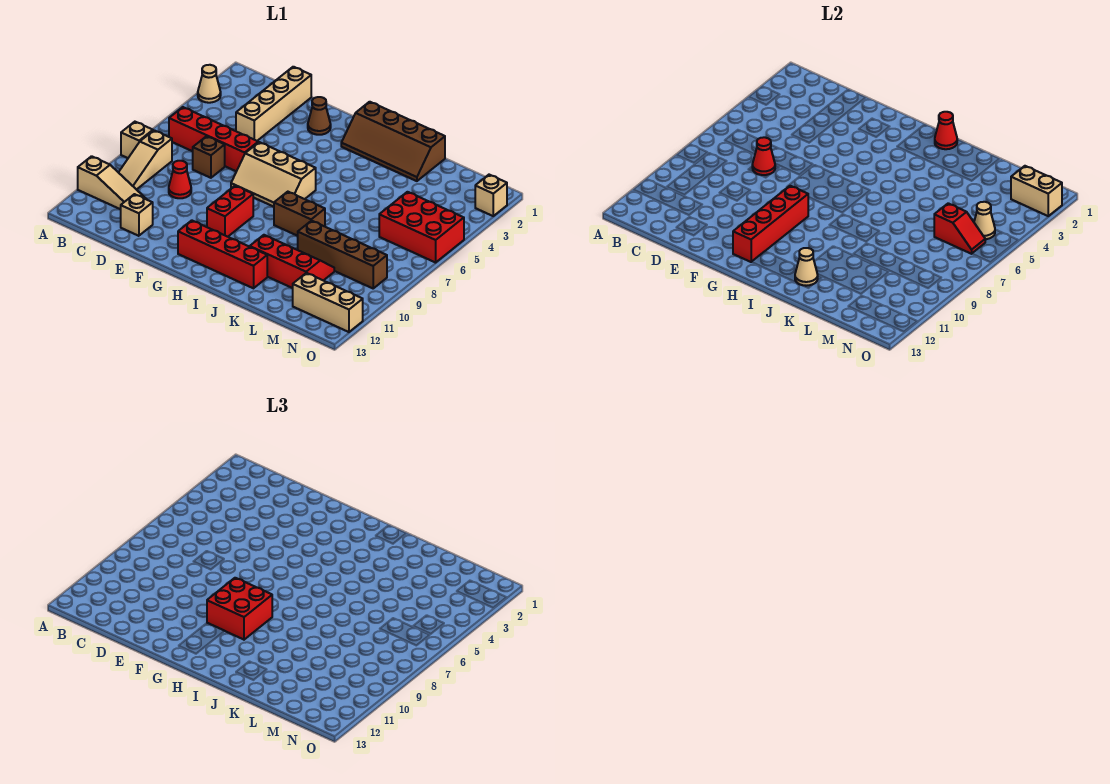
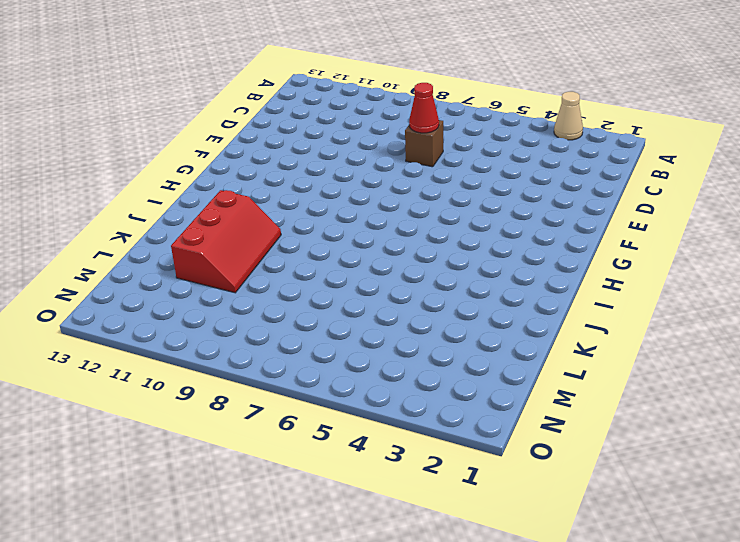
none -> tan 1x1 brick [121,122,153,158]
none -> tan 1x3 slope [78,156,147,209]
none -> red 1x4 brick [169,107,258,171]

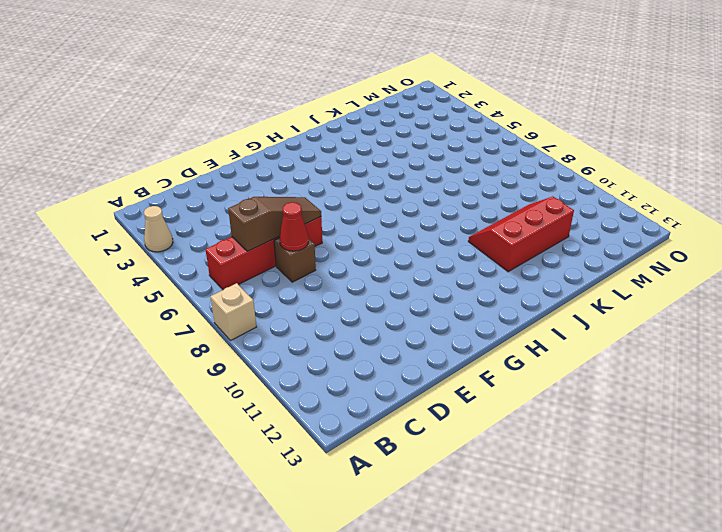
brown 1x3 slope [228,197,321,251] -> none
none -> tan 1x3 slope [78,156,147,209]
none -> tan 1x3 slope [118,130,172,190]
none -> tan 1x4 brick [236,67,311,141]

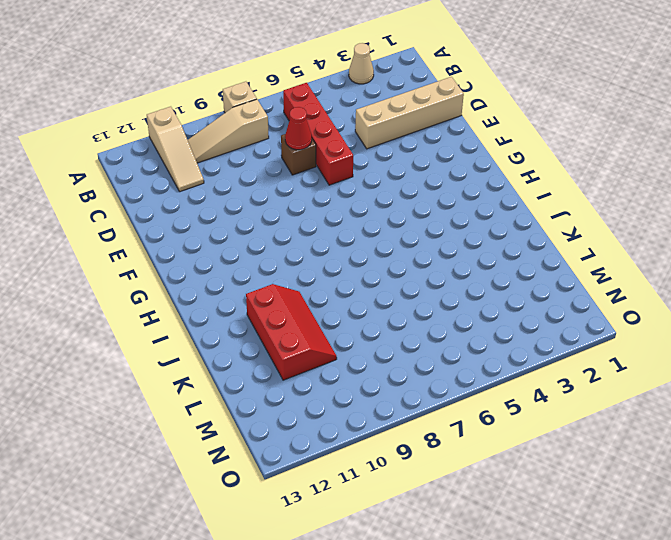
none -> red 1x1 cone [169,161,191,198]
none -> tan 1x1 brick [121,194,153,236]
none -> brown 1x1 cone [308,97,331,135]

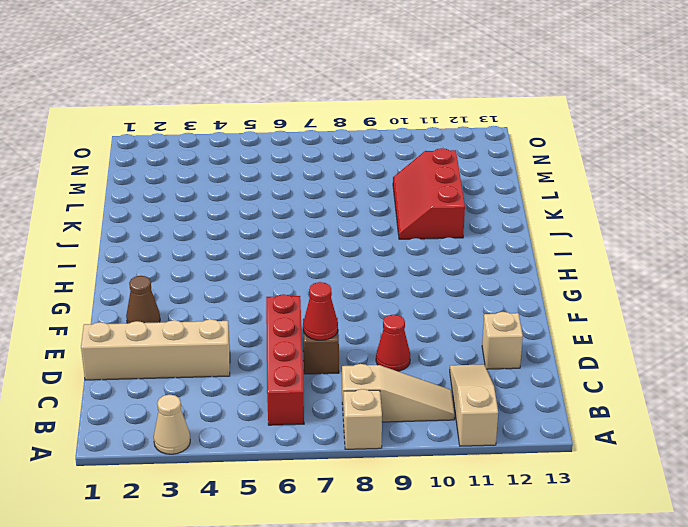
none -> tan 2x3 slope [231,142,316,207]
none -> red 1x2 brick [207,186,253,237]
none -> red 1x4 brick [178,220,267,288]

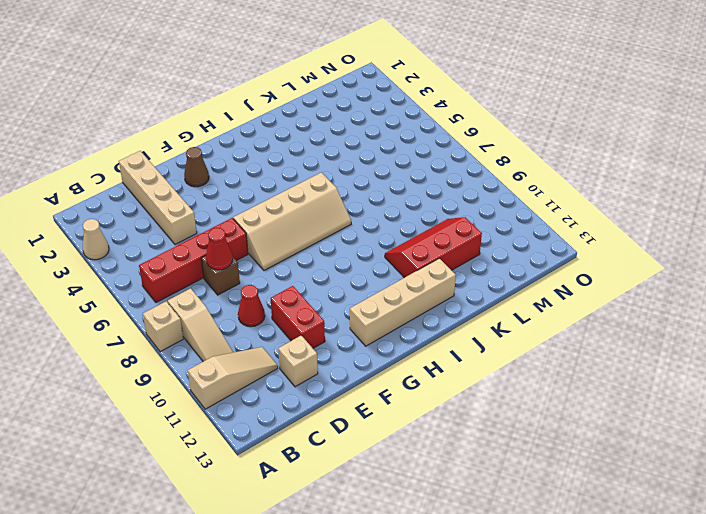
red 1x2 brick [270,286,325,348] -> red 1x2 brick moved to [207,186,253,237]
tan 2x4 slope [233,172,351,270] -> tan 2x3 slope [231,142,316,207]
tan 1x4 brick [350,258,456,346] -> red 1x4 brick [178,220,267,288]
none -> brown 2x4 slope [341,102,445,181]
none -> brown 1x2 brick [274,192,325,236]
none -> brown 1x4 brick [298,221,387,288]

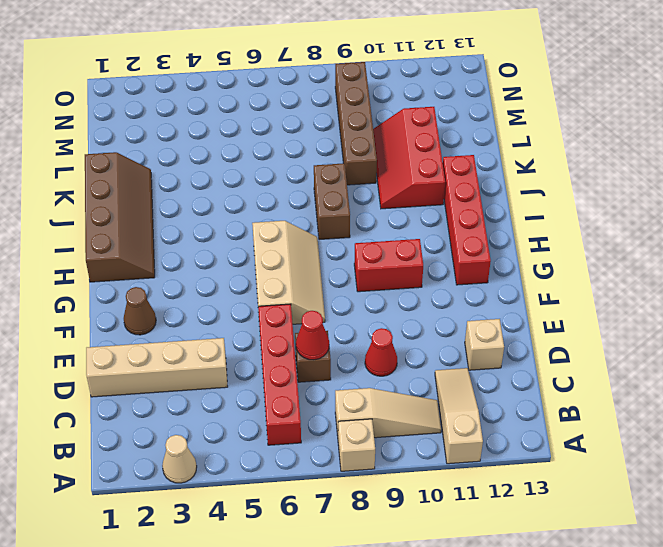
none -> red 2x3 brick [379,192,464,263]
none -> tan 1x3 brick [293,273,363,332]
none -> tan 1x1 brick [475,175,507,216]

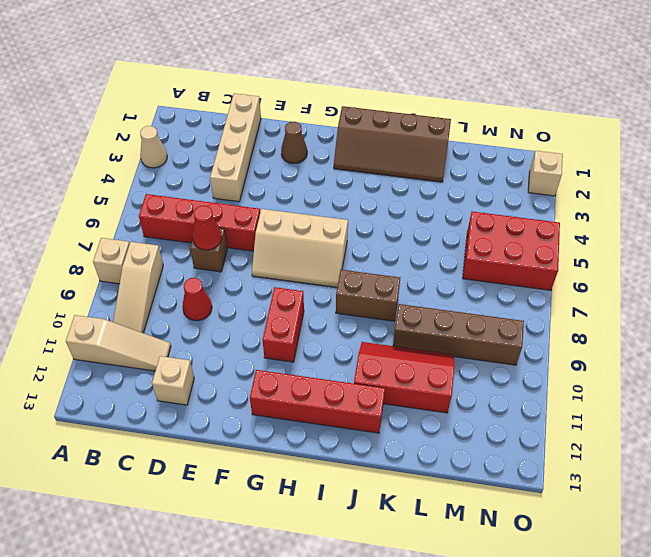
none -> tan 1x3 brick [293,273,363,332]
none -> red 1x4 brick [733,186,808,262]
none -> red 1x1 cone [935,112,957,149]

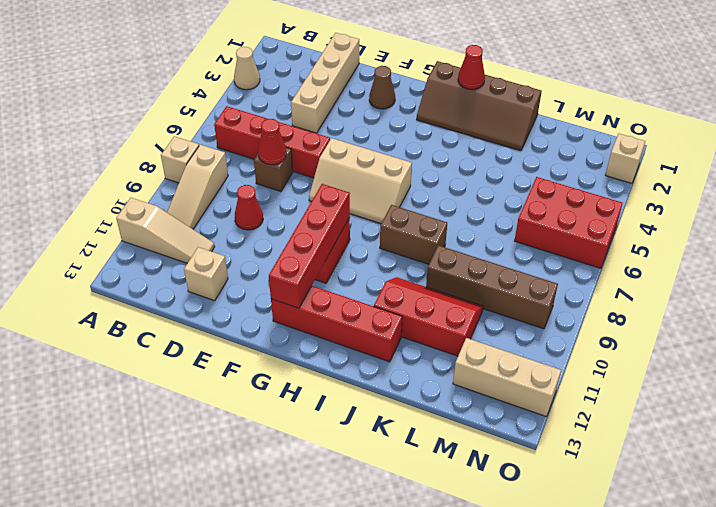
none -> tan 1x1 cone [795,248,818,286]
none -> red 1x2 slope [934,203,985,254]
none -> tan 1x2 brick [1011,166,1062,216]

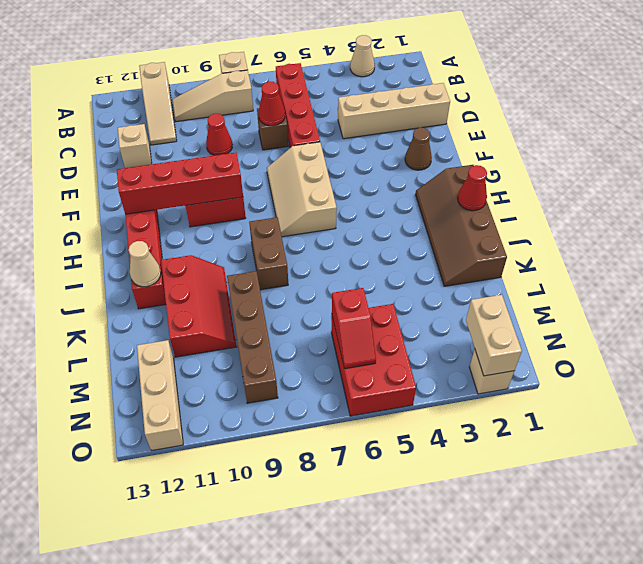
none -> tan 1x1 cone [974,202,995,239]
none -> red 2x2 brick [207,578,272,640]

